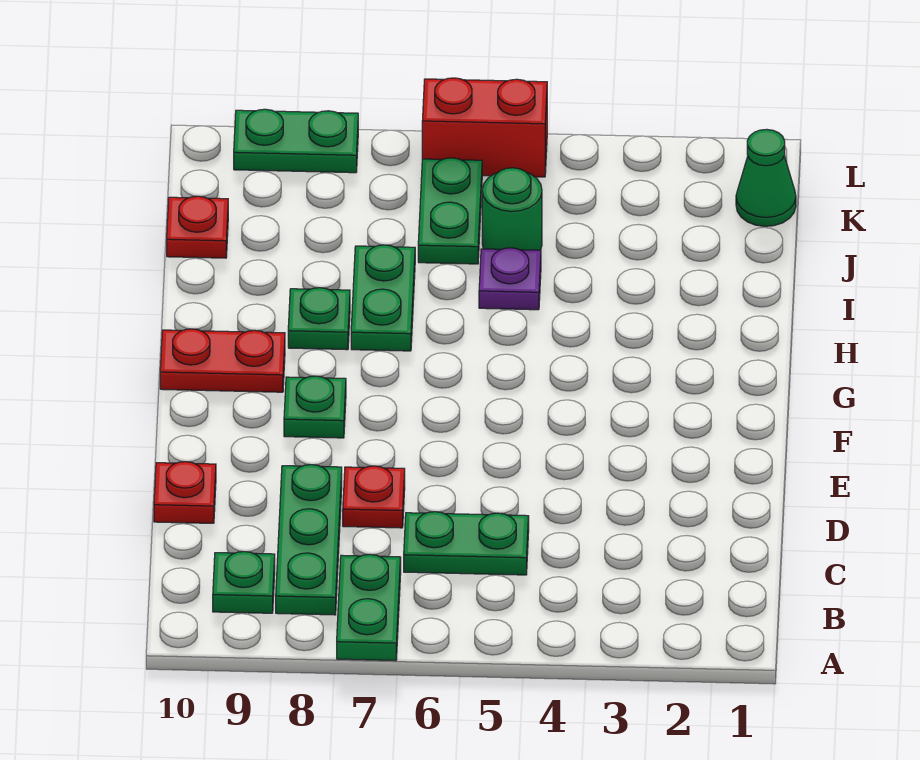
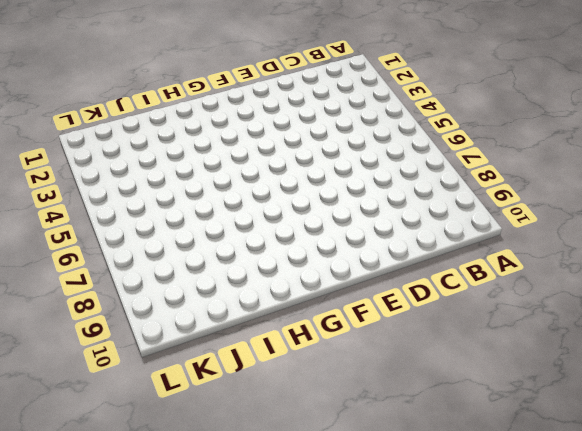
none -> green 1x2 plate [337,554,401,661]
none -> green 1x3 plate [276,465,342,615]
none -> green 1x1 plate [213,552,275,613]

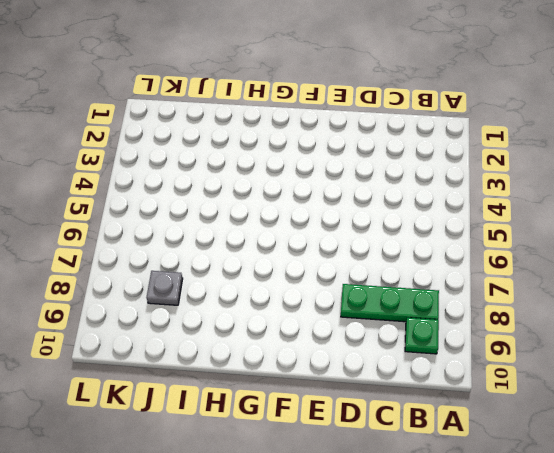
grey 1x1 plate [147,271,183,305] -> none
none -> green 1x2 plate [337,554,401,661]
none -> green 1x2 plate [404,512,529,575]
none -> red 1x1 plate [343,466,405,528]

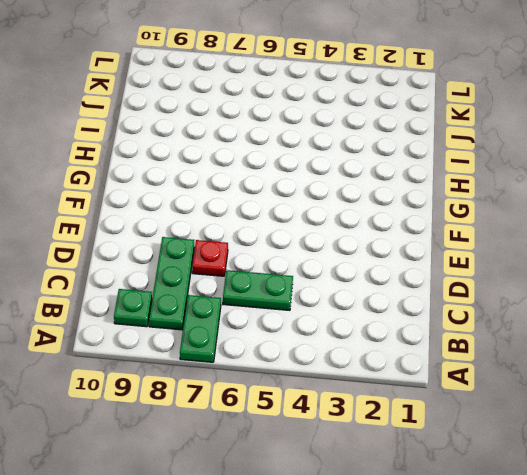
none -> red 1x1 plate [154,462,216,523]
none -> green 1x1 plate [284,376,346,438]
none -> red 1x2 plate [160,329,285,392]

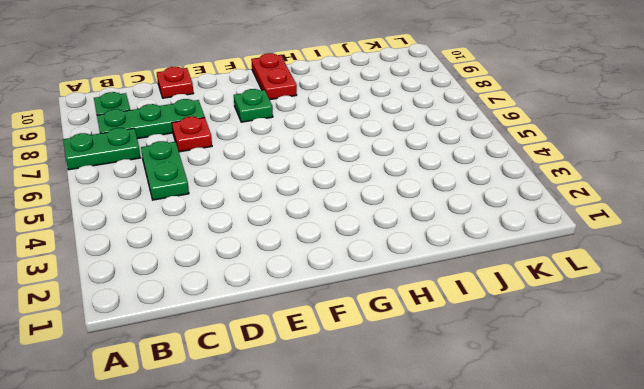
none -> green 1x2 plate [351,245,415,351]
none -> green 1x1 plate [288,288,350,350]
none -> purple 1x1 plate [479,248,541,310]

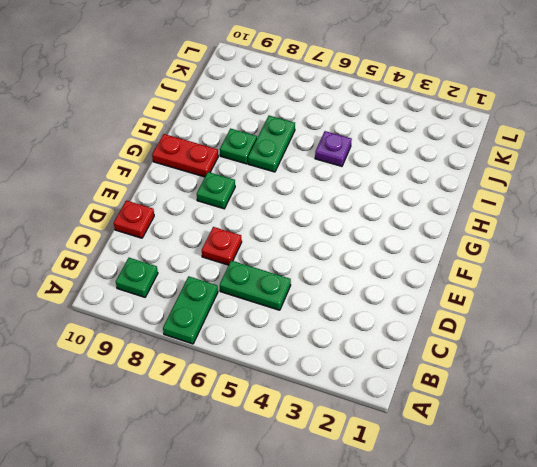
none -> green 1x3 plate [276,465,342,615]
none -> green 1x1 round brick [482,168,542,250]
none -> green 1x2 plate [418,158,482,264]

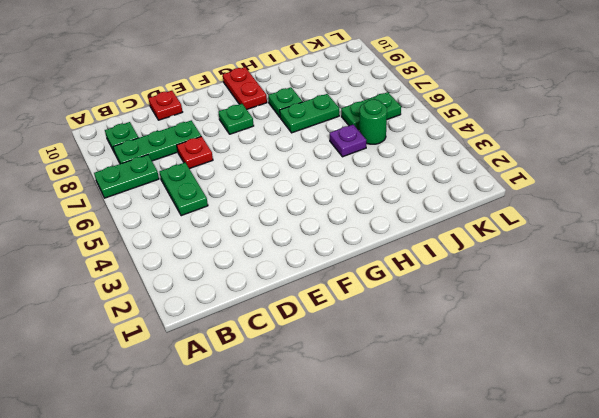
none -> red 1x1 plate [167,196,228,258]
none -> green 1x1 cone [736,129,796,226]
none -> red 1x2 brick [422,78,547,177]

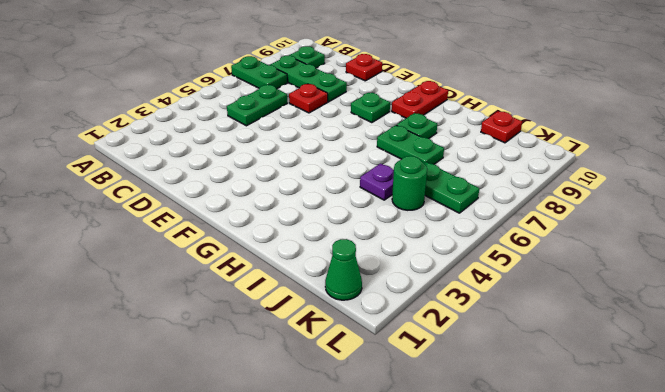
none -> red 1x2 brick [422,78,547,177]
none -> green 1x2 plate [234,109,358,173]

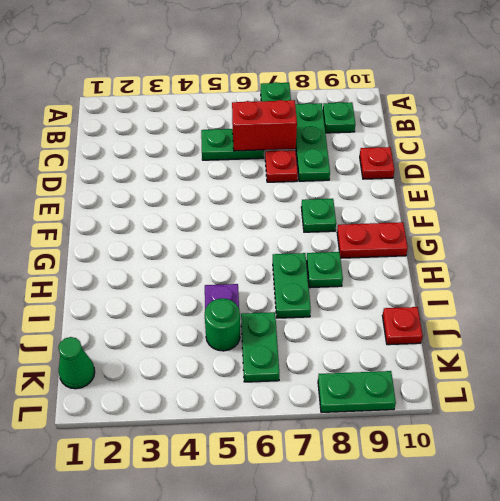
red 1x2 brick [232,100,297,151] -> red 1x2 brick moved to [422,78,547,177]

